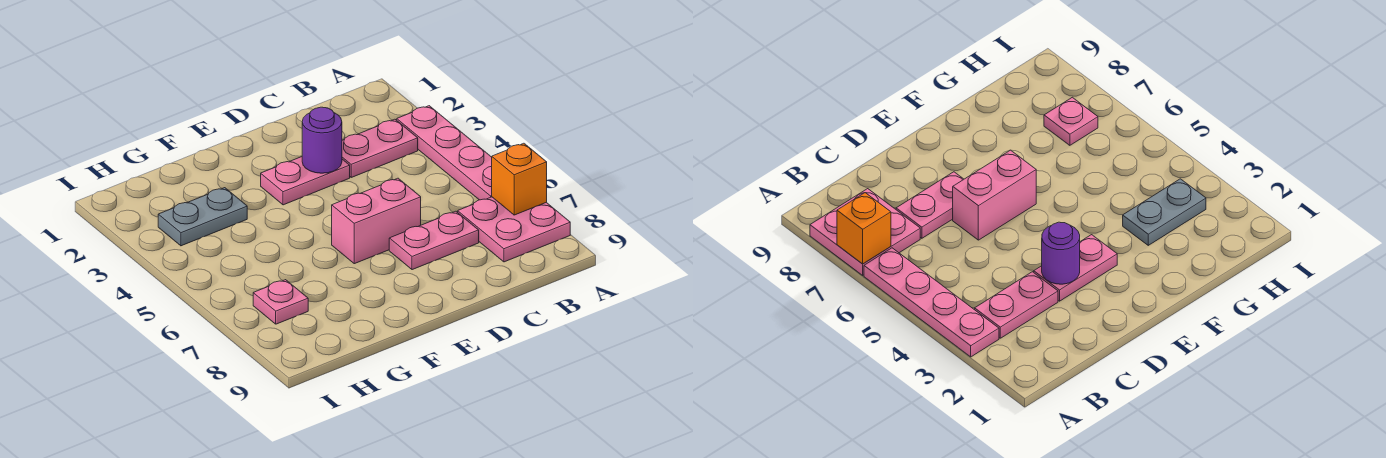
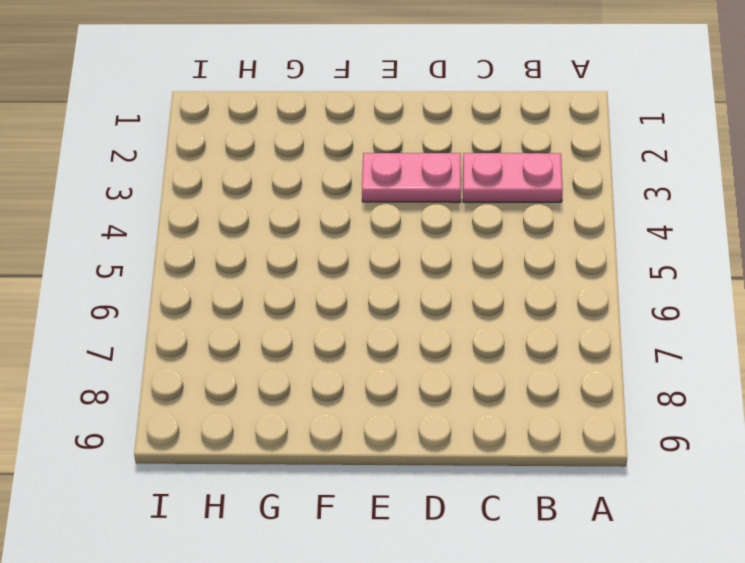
none -> pink 1x4 plate [397,106,492,200]
none -> pink 2x2 plate [458,197,570,262]

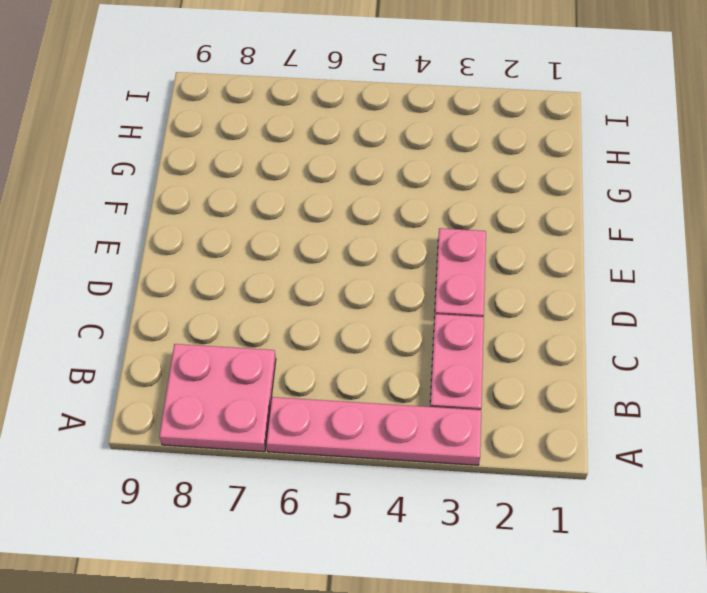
none -> pink 1x2 plate [389,211,479,270]
none -> pink 1x2 brick [332,178,421,264]

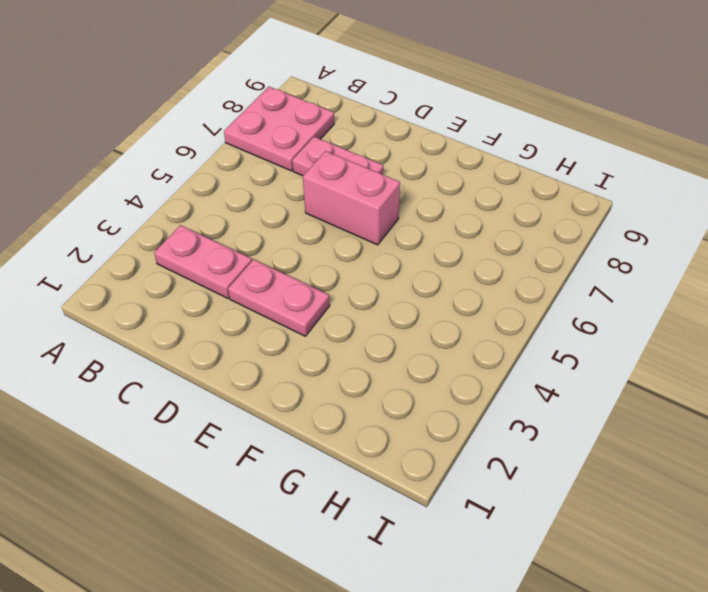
none -> pink 1x4 plate [397,106,492,200]
none -> grey 1x2 plate [158,188,247,246]

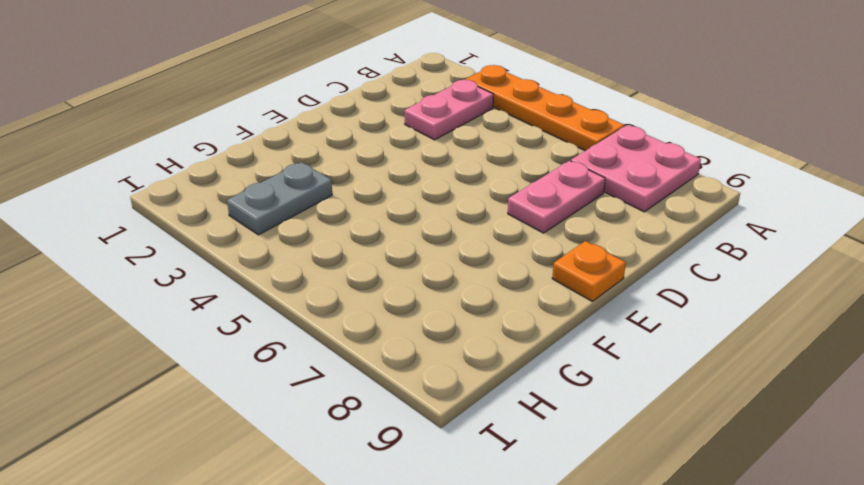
orange 1x4 plate [465,65,624,151] -> pink 1x4 plate [397,106,492,200]
orange 1x1 plate [552,241,626,302] -> none
none -> pink 1x2 plate [261,157,350,205]
none -> pink 1x2 brick [332,178,421,264]

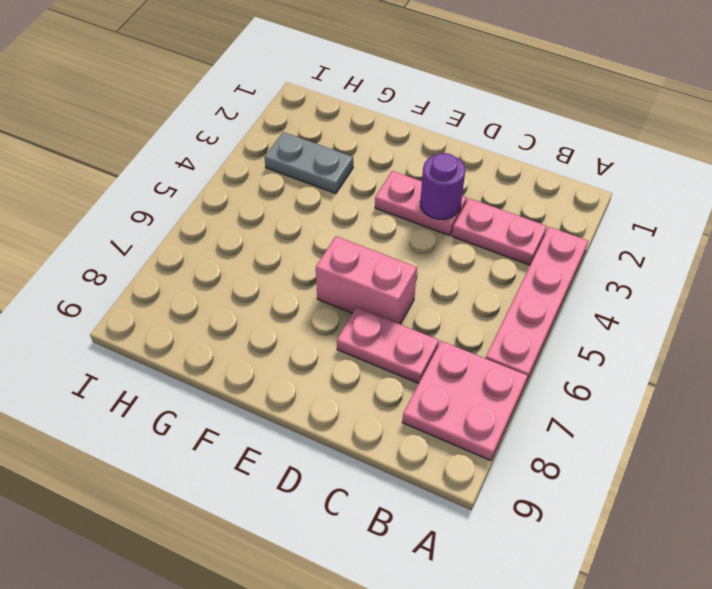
none -> pink 1x1 plate [253,280,308,324]
none -> orange 1x1 brick [492,143,547,215]

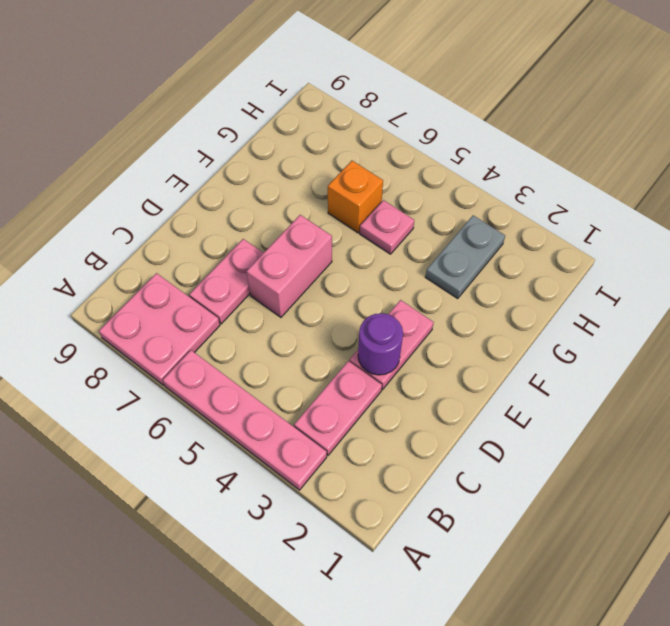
pink 1x1 plate [360,200,414,254] -> pink 1x1 plate moved to [253,280,308,324]
orange 1x1 brick [328,161,383,233] -> orange 1x1 brick moved to [492,143,547,215]

